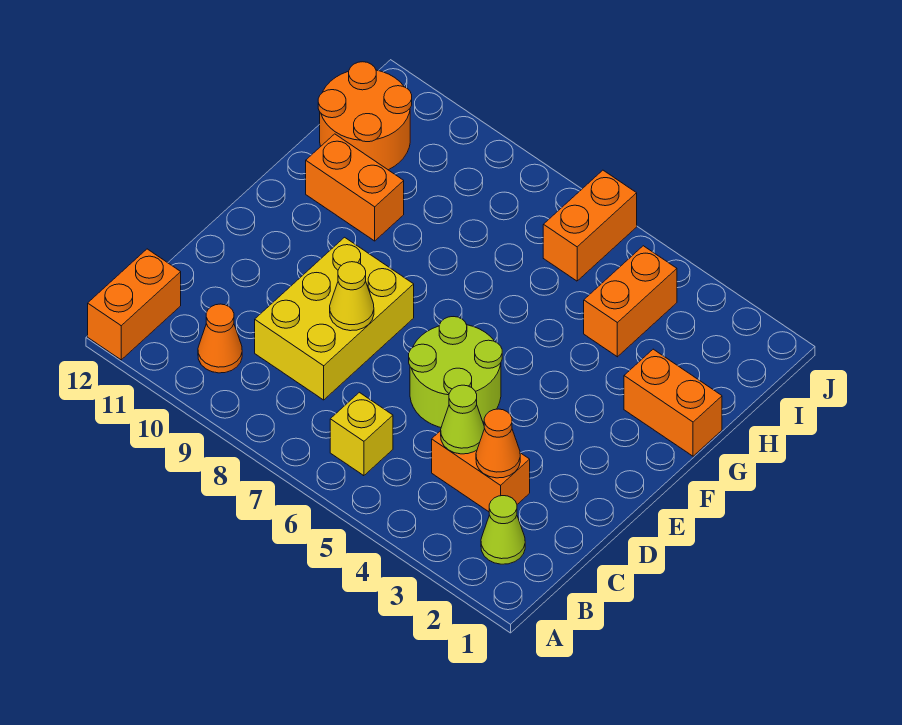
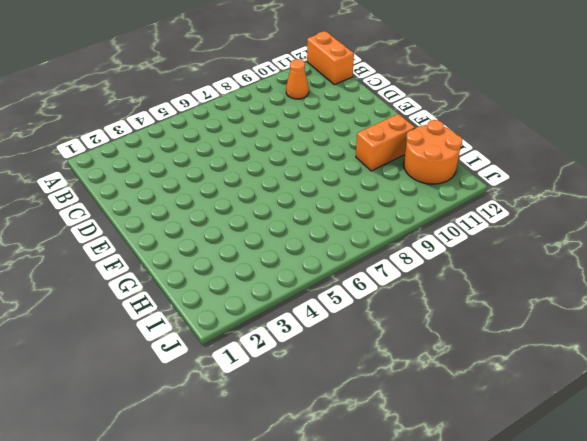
none -> lime 1x1 cone [481,496,525,564]
none -> yellow 1x1 brick [330,392,393,476]
none -> orange 1x2 brick [432,431,530,512]

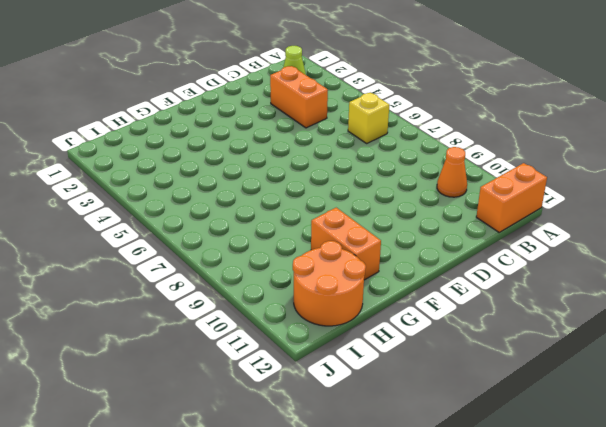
none -> yellow 2x3 brick [255,237,414,400]
none -> lime 2x2 round brick [409,317,502,427]
none -> orange 1x2 brick [624,349,722,456]

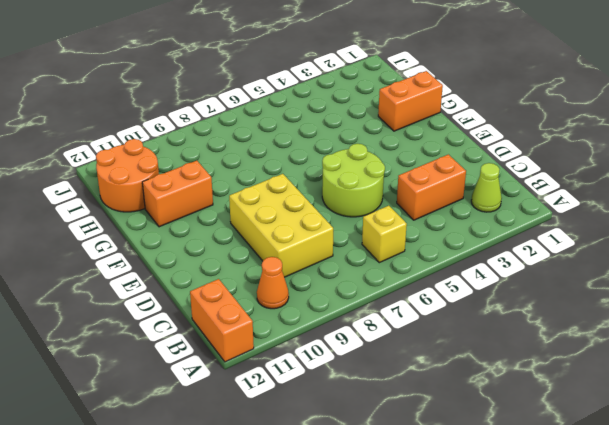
none -> orange 1x2 brick [584,246,677,357]
none -> orange 1x2 brick [543,170,637,281]
none -> orange 1x1 cone [476,409,520,478]

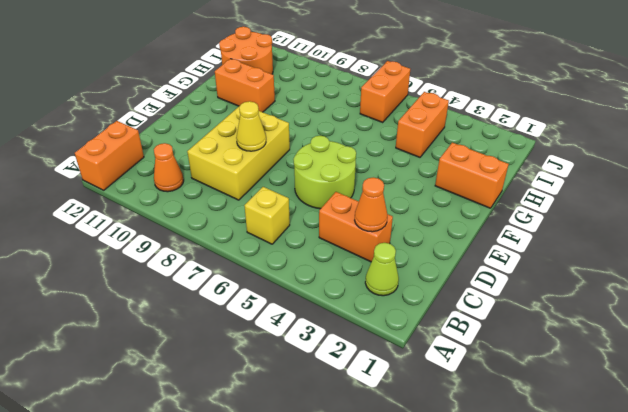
none -> lime 1x1 cone [441,385,485,454]

